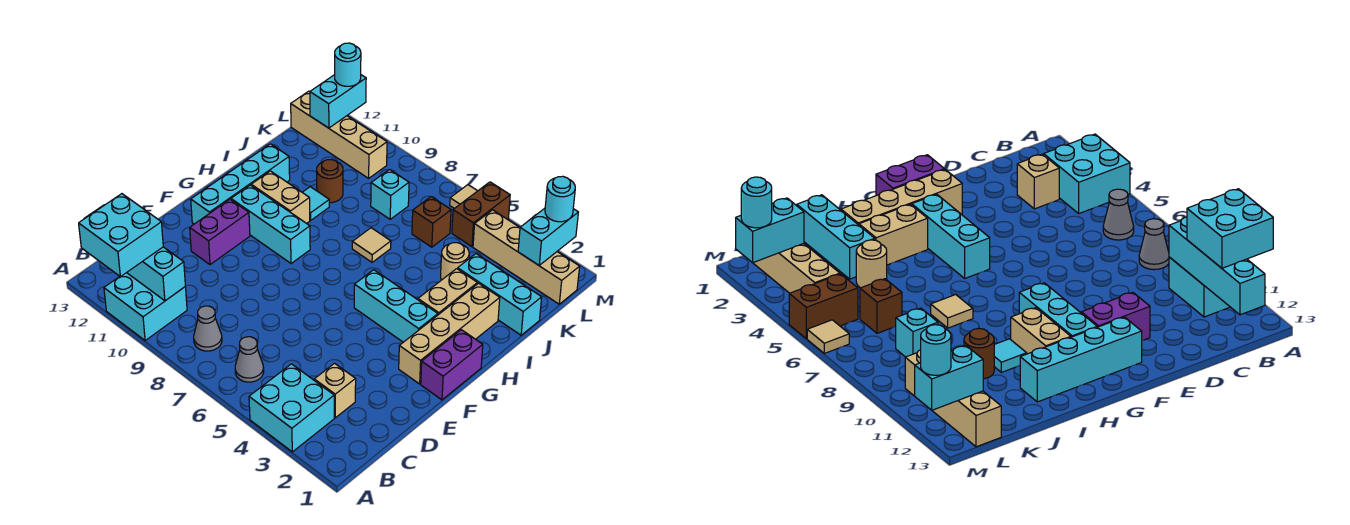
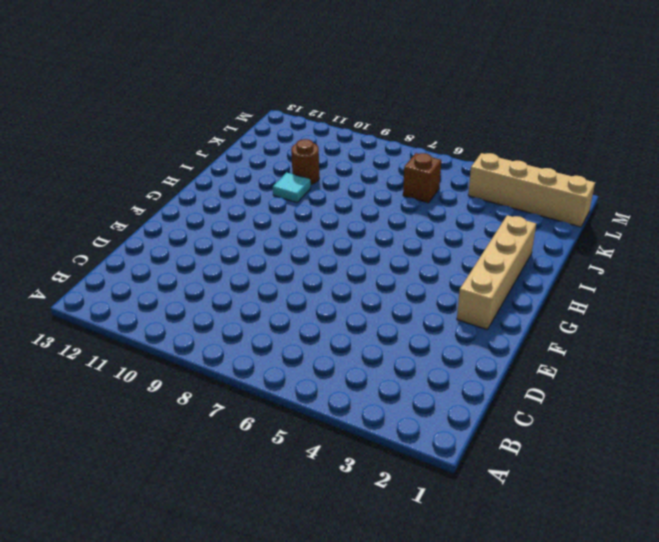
none -> cyan 2x2 brick [249,364,334,452]
none -> cyan 2x2 brick [104,273,187,341]
none -> grey 1x1 cone [235,337,264,382]
none -> grey 1x1 cone [194,306,222,351]

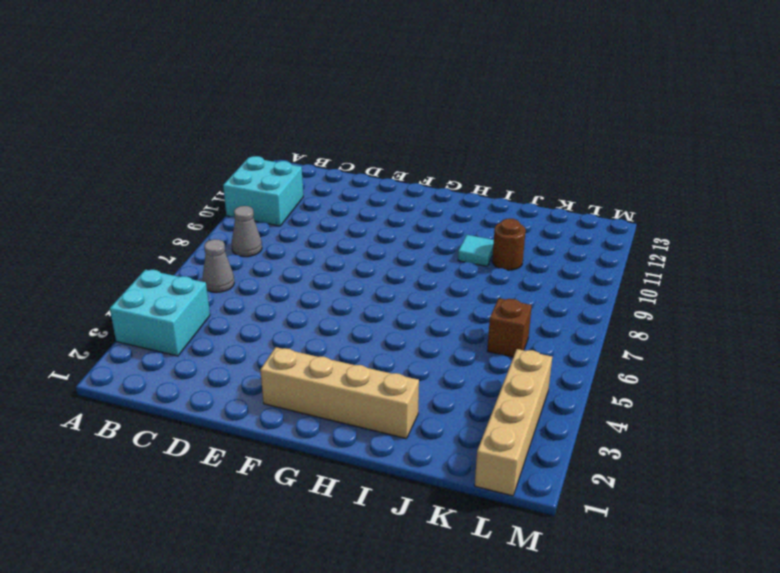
none -> tan 1x1 brick [314,363,356,418]
none -> purple 1x2 brick [190,199,250,265]
none -> purple 1x2 brick [421,330,483,400]
none -> cyan 1x4 brick [191,144,290,224]

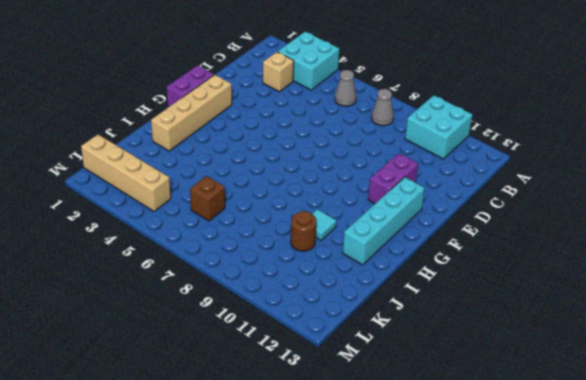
none -> cyan 1x3 brick [354,270,438,342]
none -> cyan 1x3 brick [231,185,310,264]
none -> tan 1x2 brick [418,269,477,315]
none -> tan 1x2 brick [251,171,310,223]

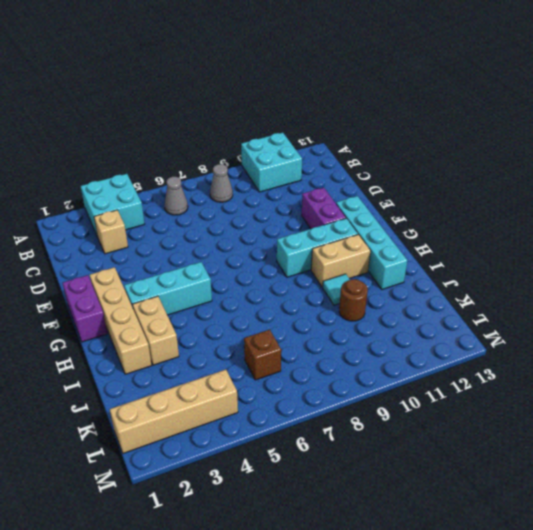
none -> tan 1x1 tile [352,228,391,262]
none -> cyan 1x3 brick [458,254,542,335]
none -> tan 1x1 round brick [441,243,469,280]
none -> cyan 1x1 brick [371,169,409,219]

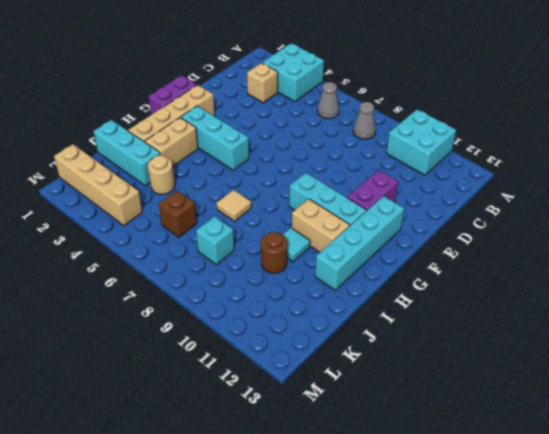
none -> brown 1x2 brick [452,182,510,247]
none -> tan 1x4 brick [291,91,387,178]
none -> tan 1x1 tile [450,185,477,209]
none -> cyan 1x4 brick [84,205,185,301]

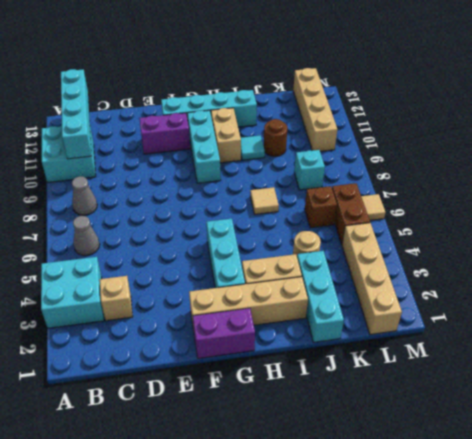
brown 1x2 brick [332,183,370,244] -> brown 1x2 brick turned to [452,182,510,247]
none -> cyan 1x2 brick [518,208,578,265]
none -> cyan 1x2 brick [310,75,366,128]
none -> cyan 2x2 brick [79,194,163,277]
none -> cyan 1x1 round brick [545,176,575,222]

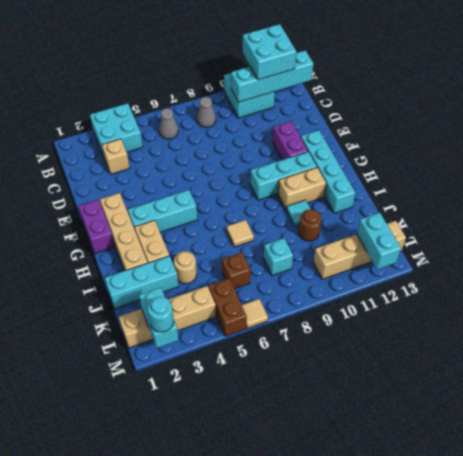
none -> cyan 1x1 round brick [335,43,361,86]

